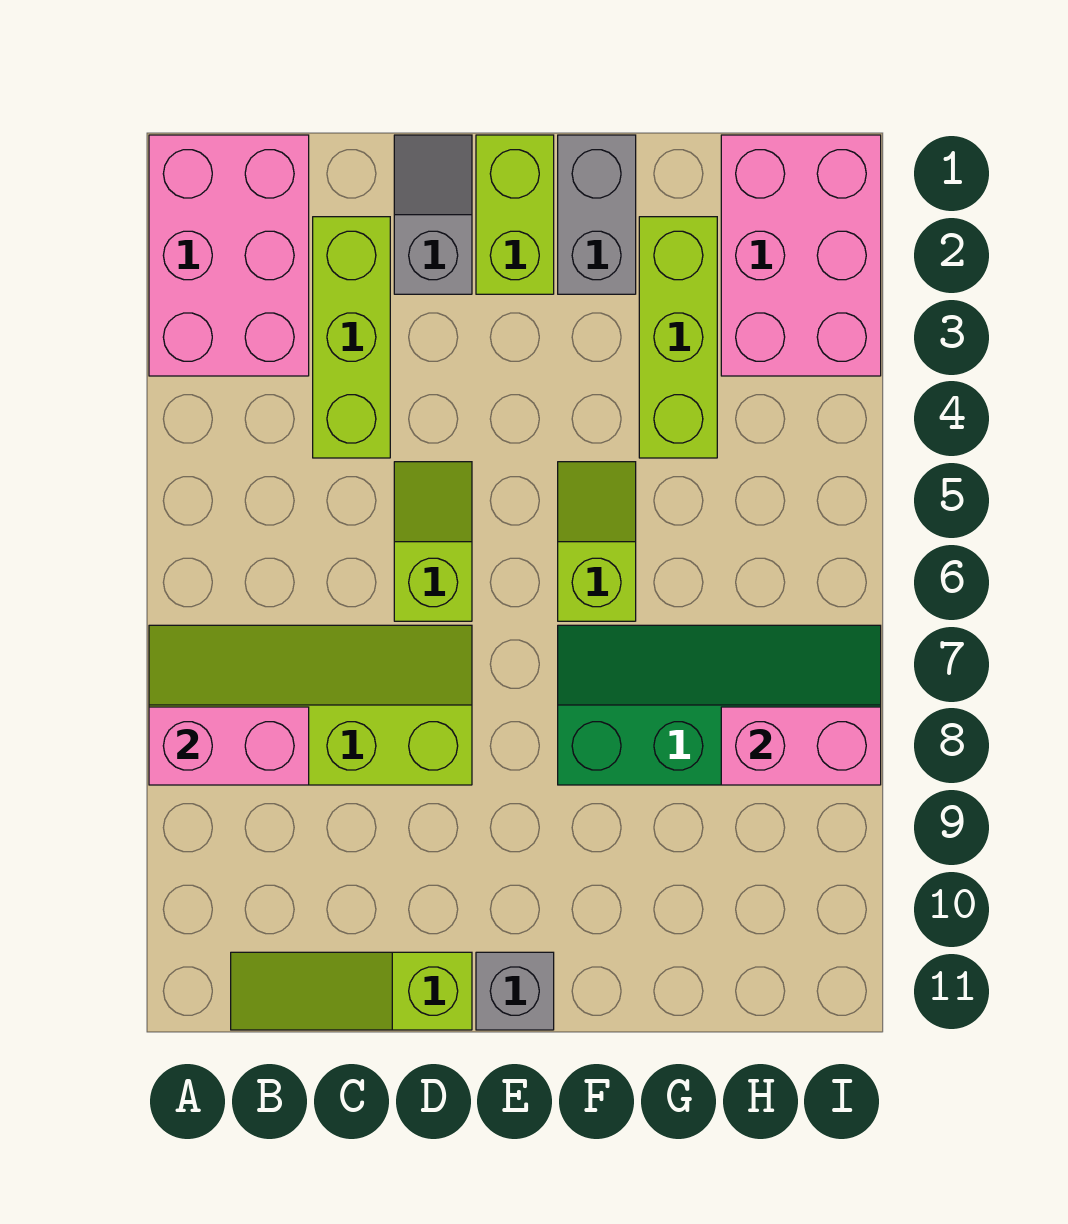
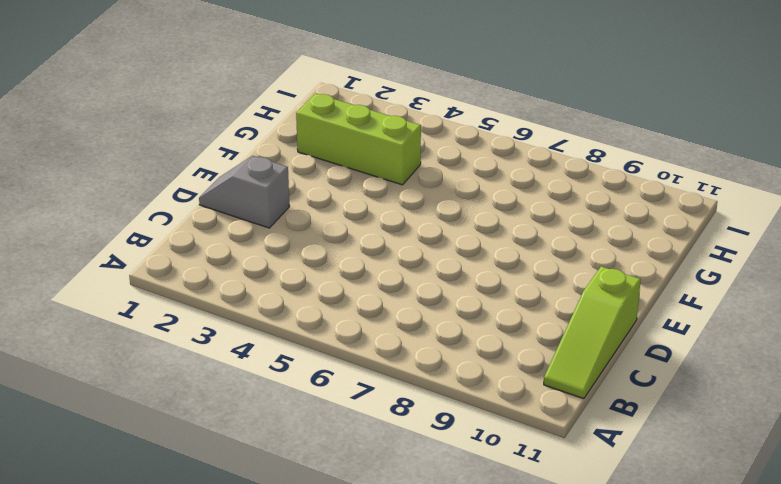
none -> pink 2x3 brick [149,135,309,376]
none -> lime 2x4 slope [149,625,472,785]
none -> lime 1x3 brick [313,217,390,458]

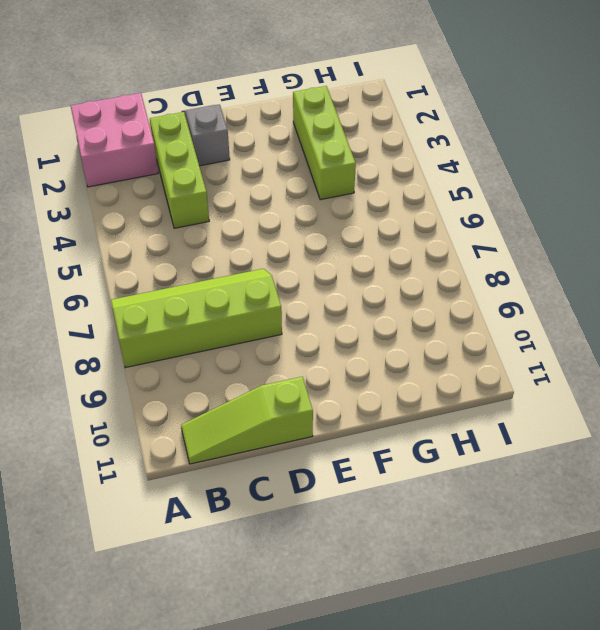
pink 2x2 brick [71,93,158,187] -> pink 2x3 brick [149,135,309,376]
none -> lime 1x2 slope [394,462,472,621]
none -> lime 1x2 brick [476,135,554,294]
none -> grey 1x1 brick [476,952,554,1030]

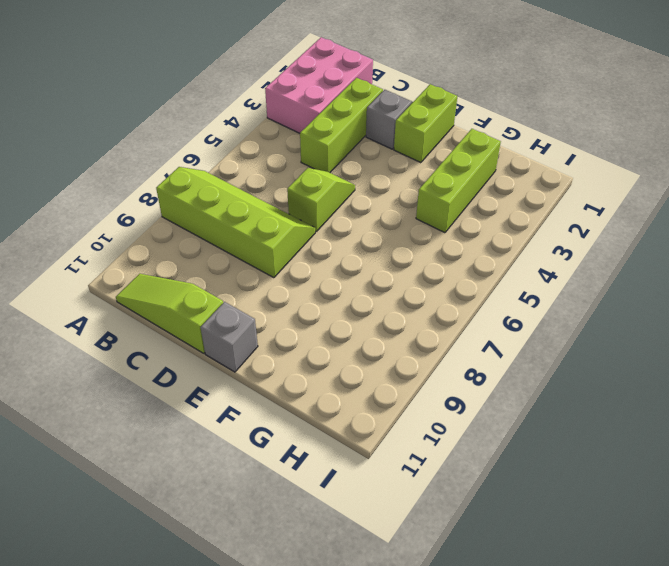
none -> grey 1x2 brick [558,135,636,294]
none -> lime 1x2 slope [558,462,636,621]
none -> green 2x4 slope [558,625,881,785]

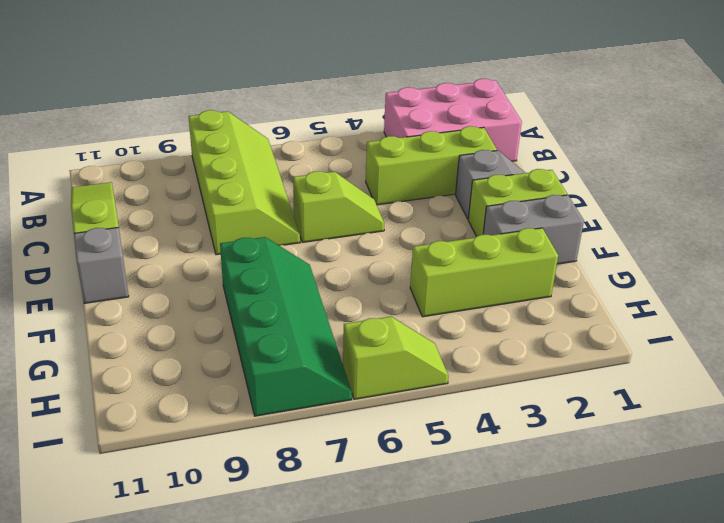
lime 1x2 slope [343,316,449,399] -> lime 1x2 slope moved to [558,462,636,621]
none -> pink 2x3 brick [721,135,881,376]
none -> pink 1x2 brick [149,707,309,785]
none -> pink 1x2 brick [721,707,881,785]

